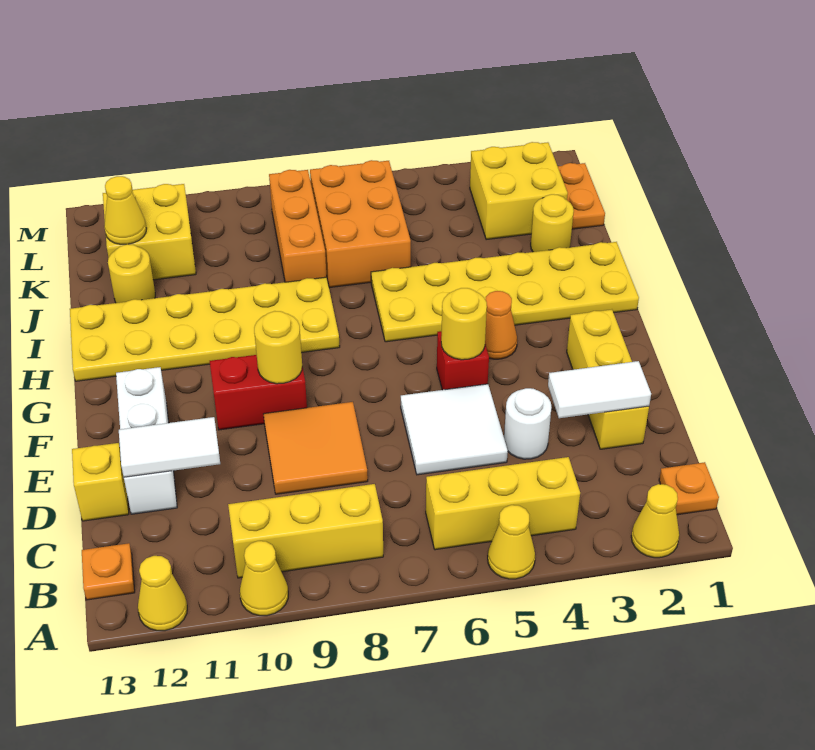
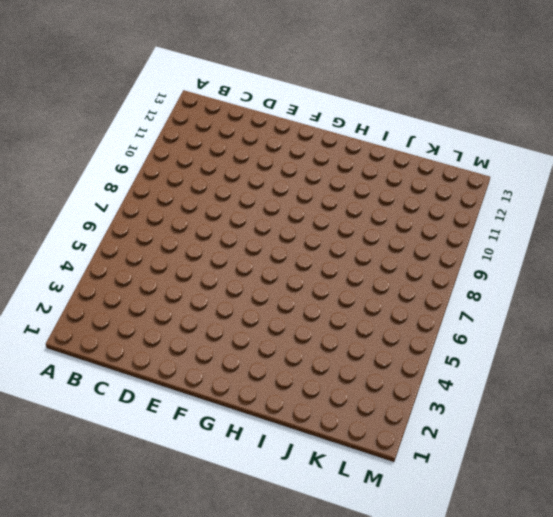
none -> yellow 1x1 cone [631,484,679,558]
none -> yellow 1x1 cone [488,505,535,579]
none -> yellow 1x1 cone [240,541,288,616]
none -> yellow 1x1 cone [138,556,187,631]

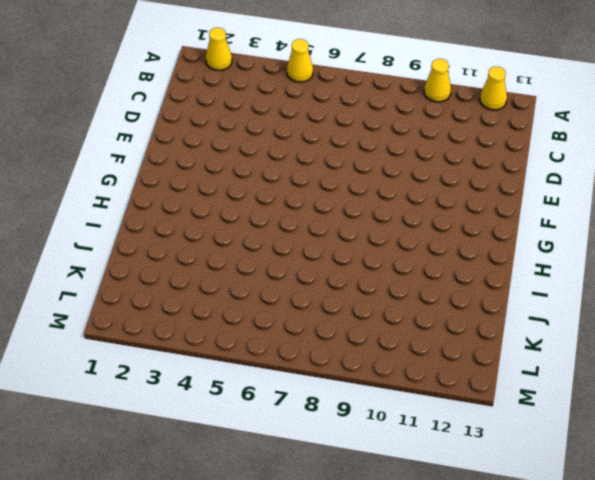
none -> orange 1x1 plate [659,462,719,515]
none -> yellow 1x3 brick [426,457,580,550]
none -> yellow 1x3 brick [228,484,383,578]
none -> orange 1x1 plate [82,543,135,600]

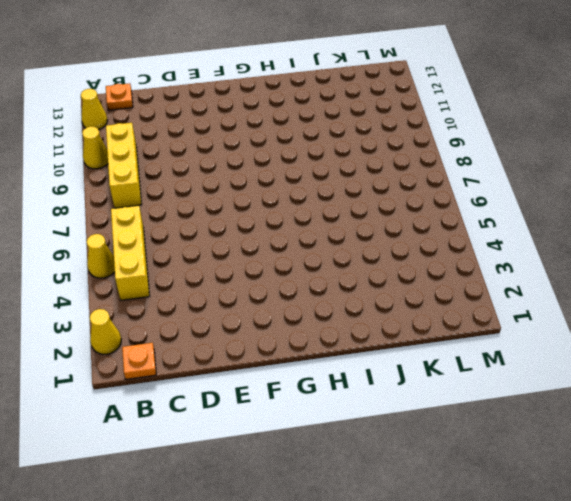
none -> yellow 1x3 brick [567,310,649,449]
none -> white 1x1 round brick [504,388,552,459]
none -> white 2x2 tile [401,384,508,475]
none -> orange 2x2 tile [264,402,368,494]

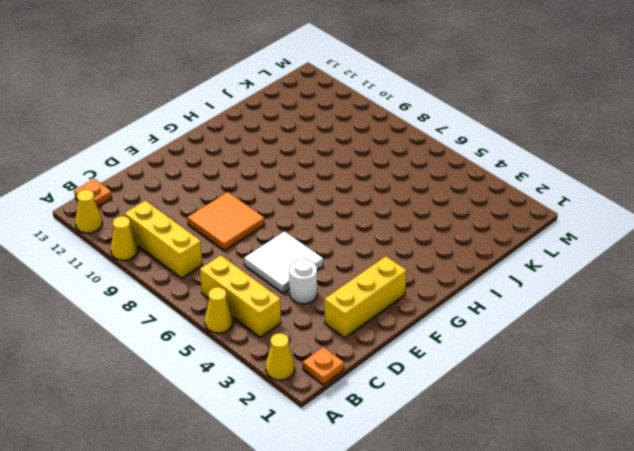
none -> white 1x3 brick [116,367,177,514]
none -> yellow 1x1 brick [72,443,129,521]
none -> red 1x1 brick [437,331,489,390]
none -> red 1x2 brick [210,355,307,430]

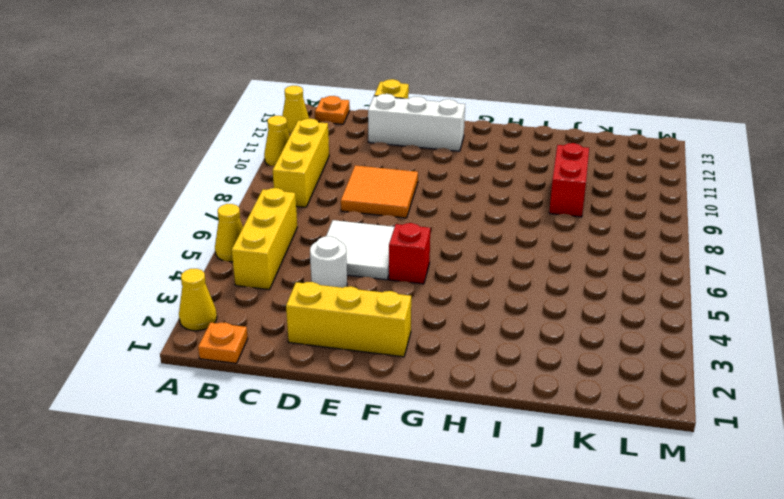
red 1x2 brick [549,143,589,217] -> red 1x2 brick moved to [210,355,307,430]
none -> orange 1x1 cone [485,291,517,359]
none -> yellow 2x6 plate [371,242,639,342]
none -> yellow 2x6 plate [70,277,340,381]
none -> yellow 1x1 round brick [531,194,574,252]

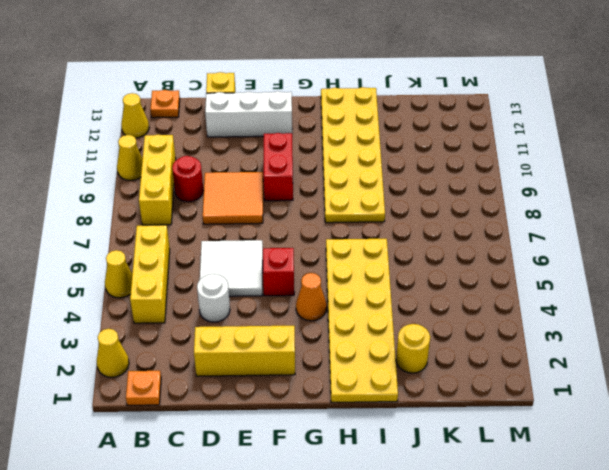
red 1x1 round brick [172,156,203,202] -> none
none -> orange 2x3 brick [310,160,411,288]
none -> orange 1x3 brick [269,170,327,282]
none -> yellow 1x1 round brick [108,244,155,303]
none -> orange 1x2 plate [558,163,605,229]

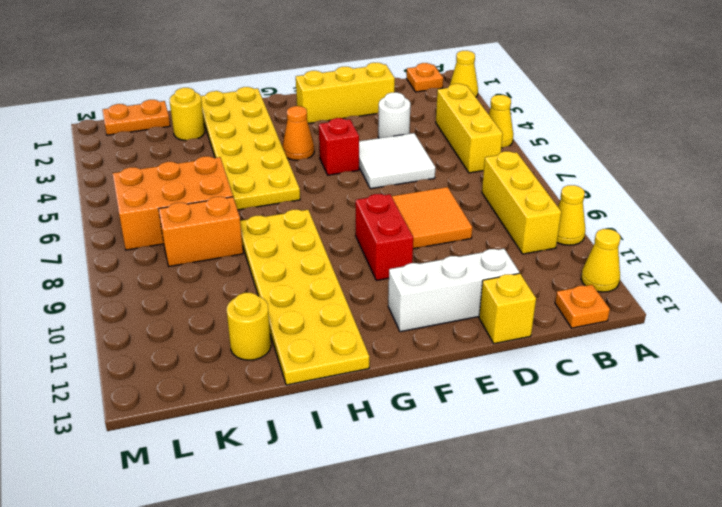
orange 1x2 brick [159,197,243,266] -> orange 1x3 brick [269,170,327,282]
none -> yellow 2x2 brick [470,142,568,240]
none -> yellow 2x2 brick [103,184,196,280]
none -> white 1x2 tile [548,361,651,418]
none -> white 1x2 tile [119,417,220,477]

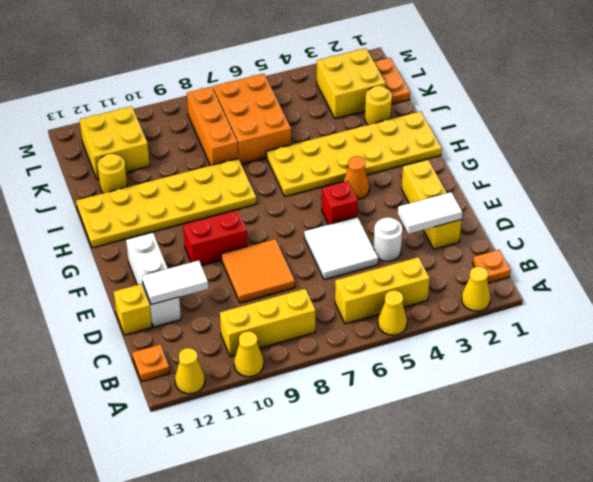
none -> yellow 1x1 round brick [441,288,487,360]
none -> yellow 1x1 round brick [254,311,302,384]
none -> yellow 1x1 cone [104,176,147,244]

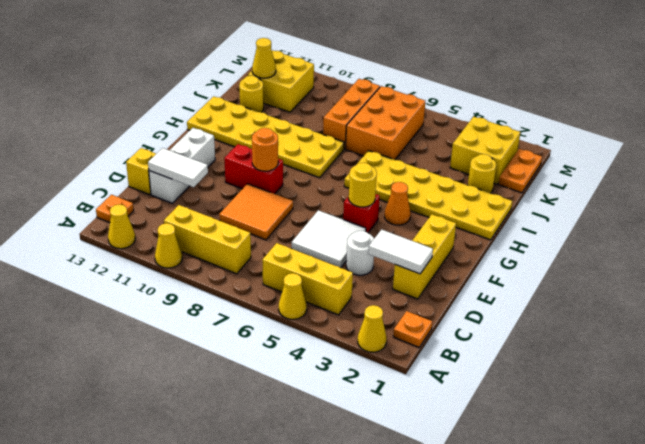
orange 1x1 round brick [252,128,278,171] -> yellow 1x1 round brick [254,311,302,384]

